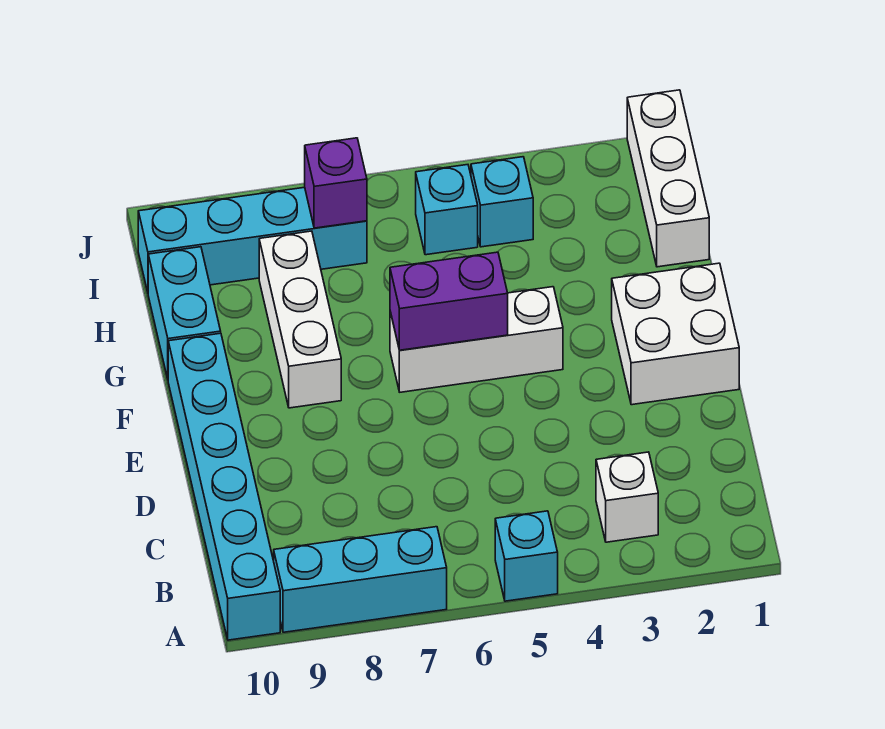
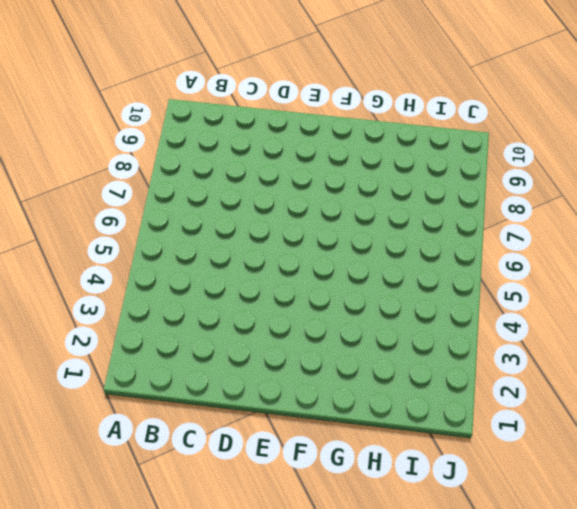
none -> cyan 1x1 brick [495,511,558,601]
none -> cyan 1x3 brick [274,527,447,632]
none -> cyan 1x6 brick [168,333,280,640]

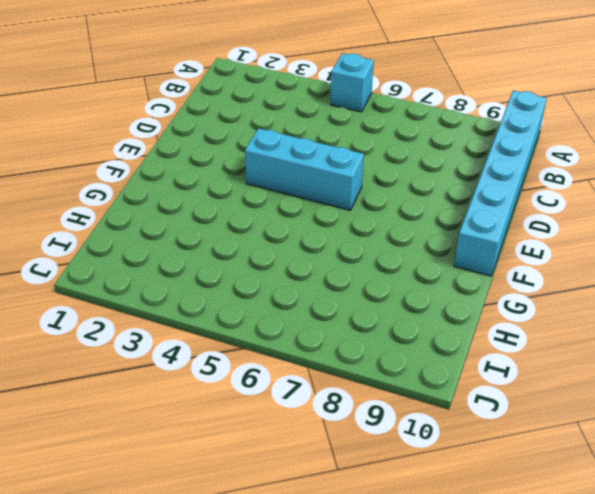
cyan 1x3 brick [245,128,364,210] -> cyan 1x3 brick moved to [274,527,447,632]
none -> white 1x1 brick [596,452,658,542]
none -> white 2x2 brick [612,263,739,405]
none -> white 1x3 brick [390,287,563,392]

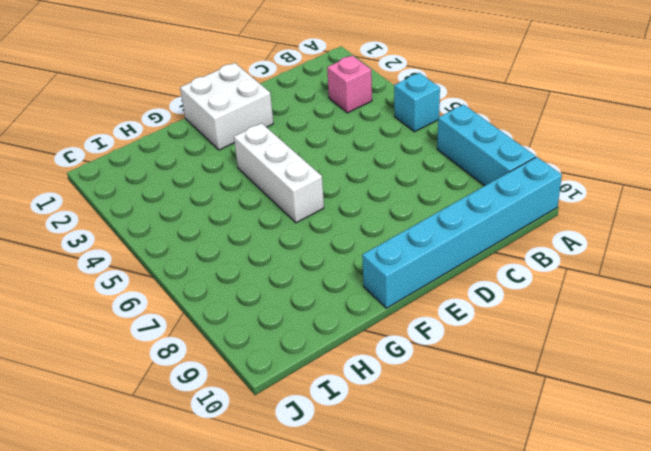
pink 1x1 brick [327,55,372,113] -> white 1x1 brick [596,452,658,542]
none -> white 1x3 brick [259,231,341,408]
none -> cyan 1x2 brick [148,247,221,379]
none -> white 1x3 brick [627,90,709,267]

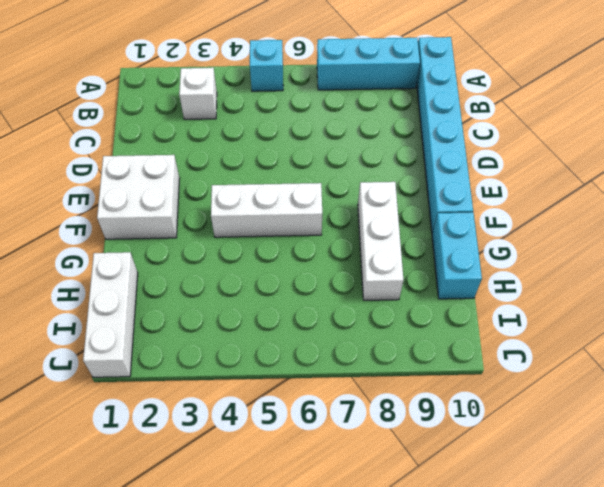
none -> cyan 1x1 brick [471,157,533,247]
none -> cyan 1x1 brick [416,165,478,255]
none -> cyan 1x4 brick [138,187,367,292]

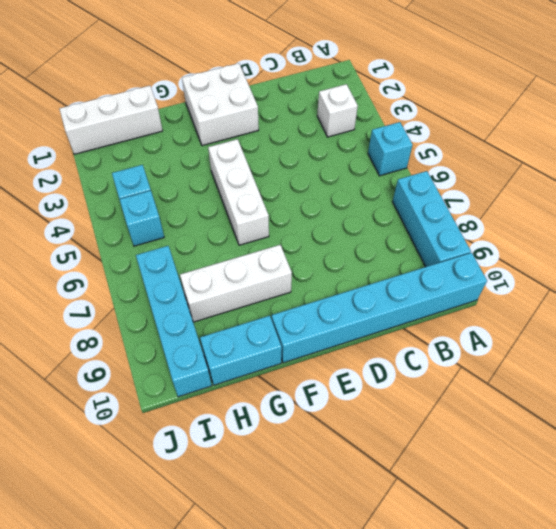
none -> purple 1x2 brick [390,252,508,350]
none -> purple 1x1 brick [305,138,367,228]

